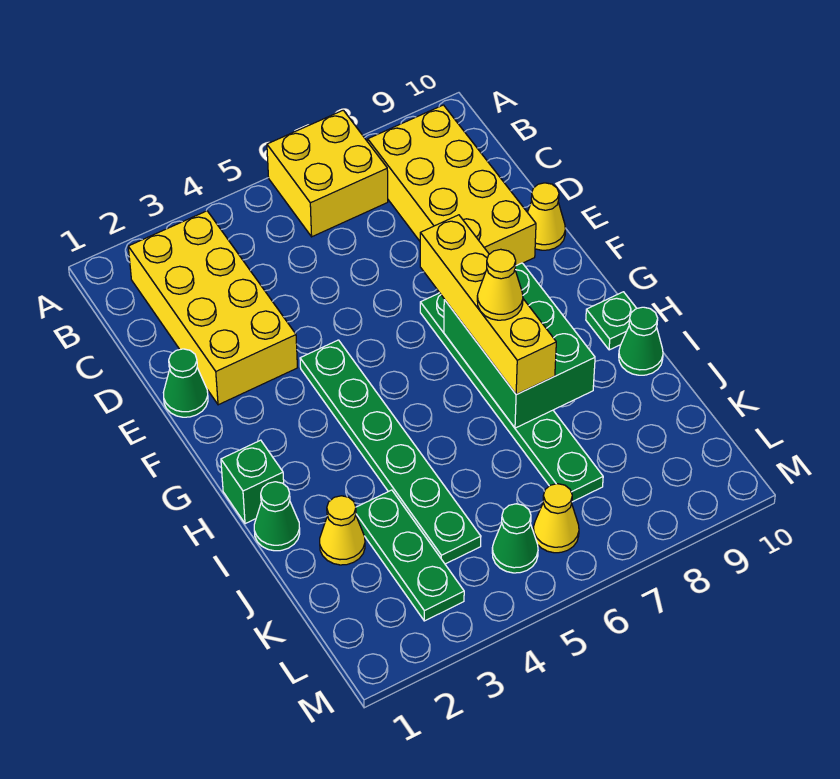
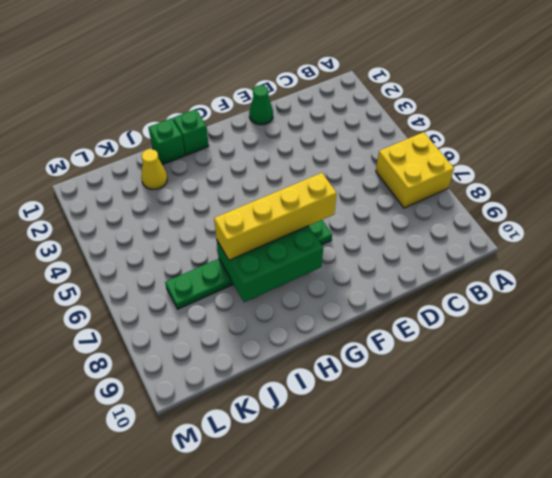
green 1x1 brick [148,118,185,165] -> green 1x1 cone [254,482,300,551]
none -> yellow 2x4 brick [128,211,298,405]
none -> yellow 2x4 brick [368,105,536,266]
none -> yellow 1x1 cone [527,183,565,250]

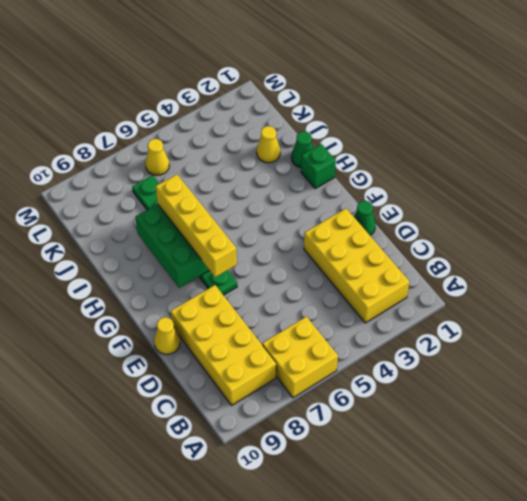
none -> green 1x6 plate [300,340,481,564]
none -> green 1x1 plate [586,292,637,350]
none -> green 1x1 cone [619,307,663,375]

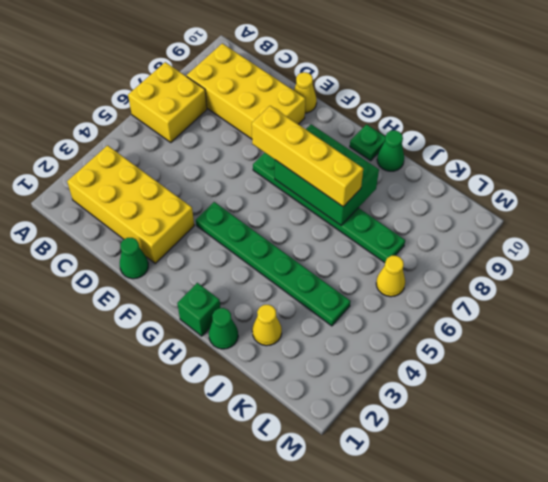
none -> green 1x3 plate [356,490,464,621]
none -> green 1x1 cone [492,504,538,573]
none -> yellow 1x1 cone [477,249,523,320]

